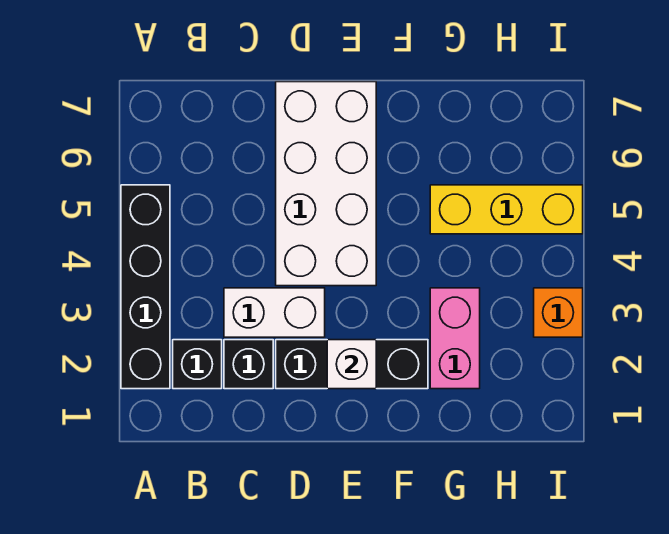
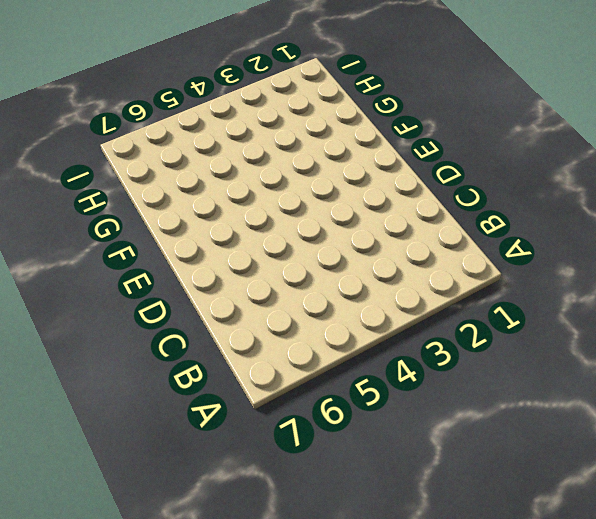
none -> black 1x4 brick [121,185,170,389]
none -> black 1x1 brick [173,340,222,389]

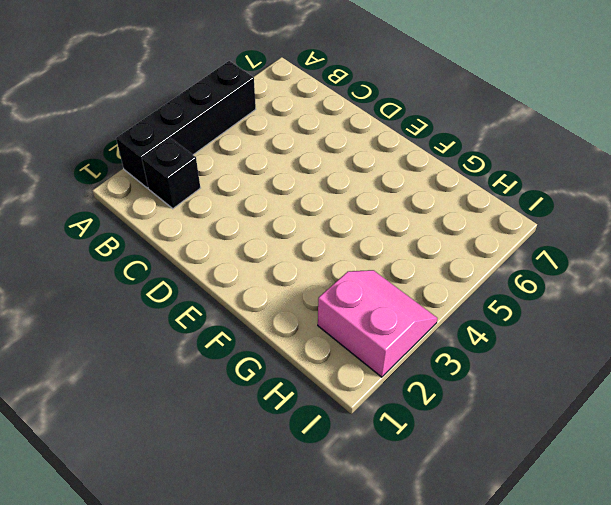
pink 2x2 slope [318,270,438,377] -> orange 1x1 brick [534,288,583,337]
none -> black 1x1 brick [224,340,273,389]
none -> white 1x2 brick [224,288,325,337]

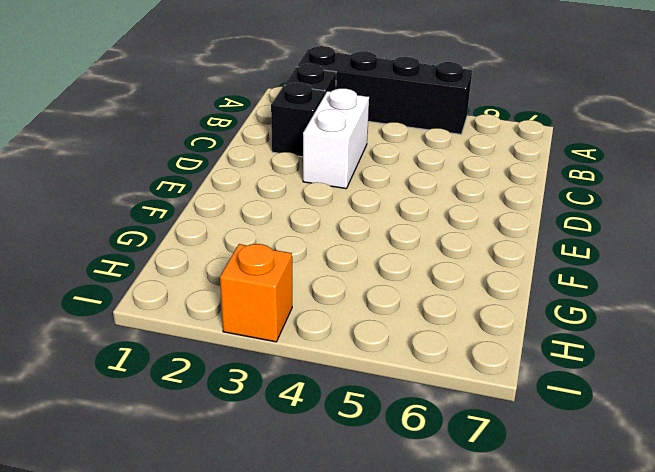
none -> black 1x3 brick [276,340,428,389]
none -> white 2x4 brick [276,82,376,286]

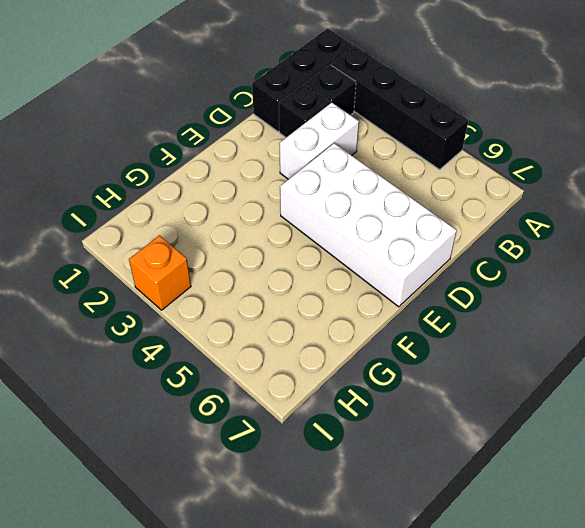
black 1x3 brick [252,28,353,132] -> black 1x3 brick moved to [276,340,428,389]
none -> pink 1x2 brick [430,288,480,389]
none -> yellow 1x3 brick [430,185,583,234]

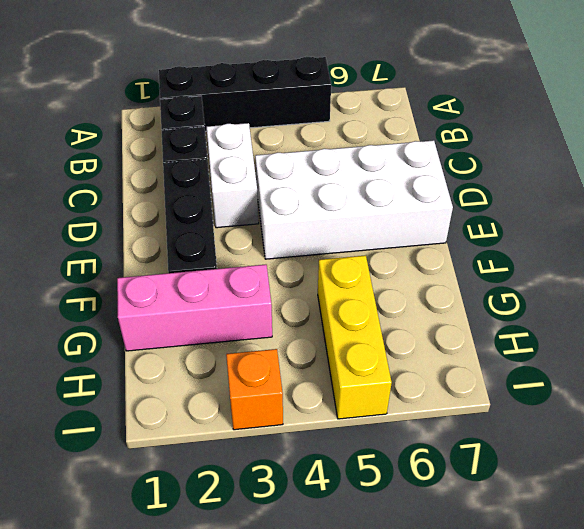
pink 1x3 brick [117,265,272,351] -> pink 1x2 brick [430,288,480,389]
none -> white 1x1 brick [327,340,376,389]

